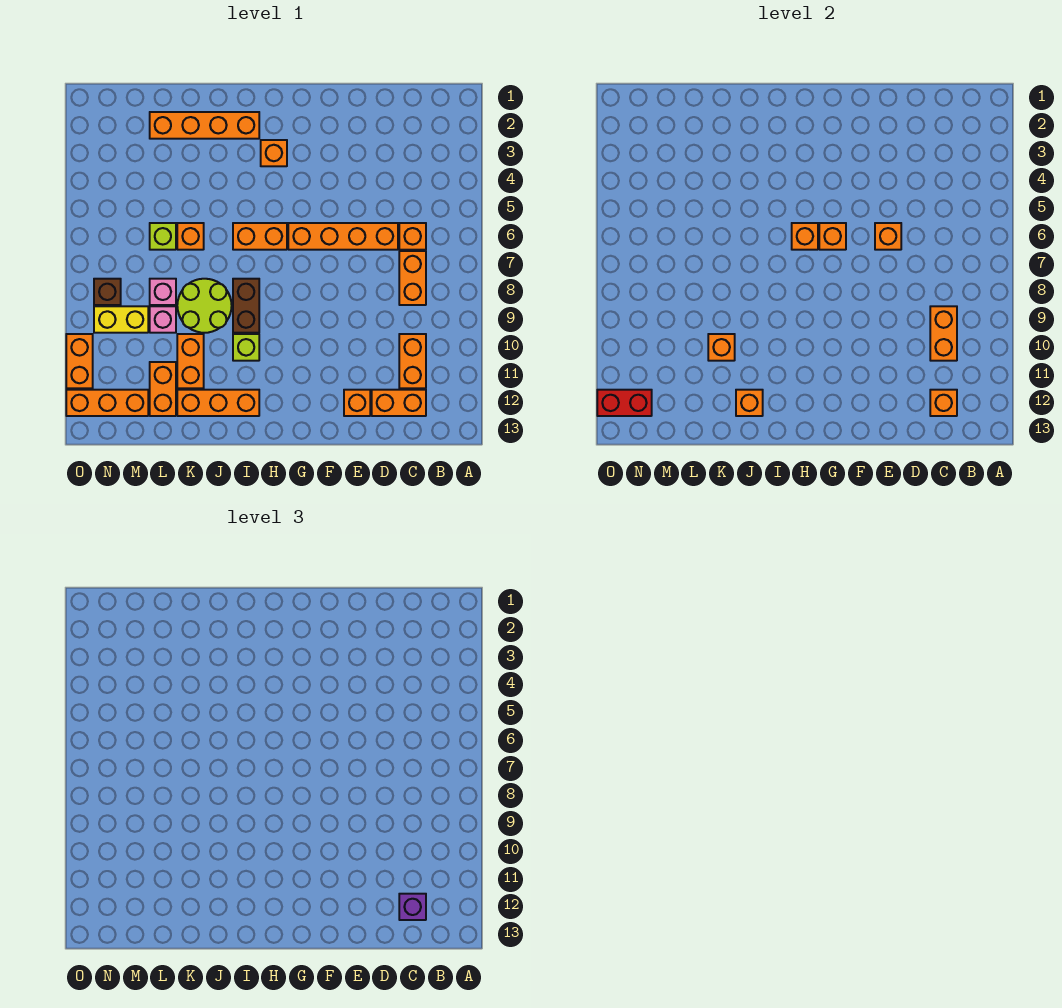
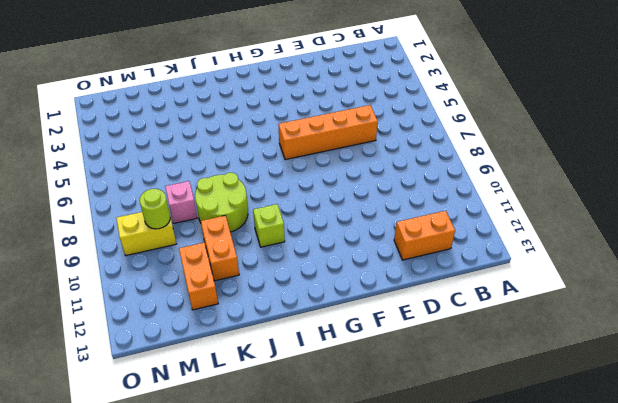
lime 1x1 round brick [140,189,170,229] -> none
none -> orange 1x1 brick [399,223,426,250]
none -> orange 1x2 brick [399,251,426,305]
none -> orange 1x2 brick [399,334,426,388]
none -> orange 1x1 brick [344,390,370,416]

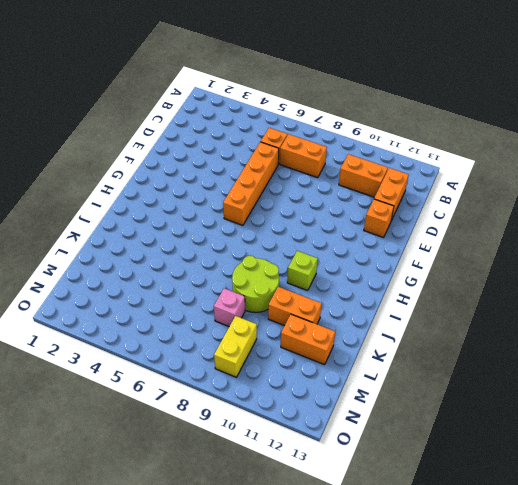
none -> orange 1x1 brick [261,140,287,166]
none -> orange 1x2 brick [233,223,287,250]
none -> orange 1x4 brick [150,112,259,139]
none -> brown 1x2 brick [233,279,259,333]

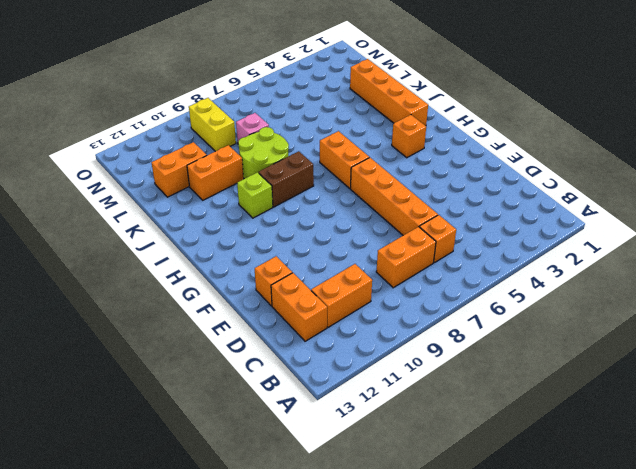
none -> orange 1x3 brick [177,390,259,416]
none -> orange 1x1 brick [177,223,204,250]
none -> lime 1x1 brick [150,223,176,250]
none -> pink 1x1 brick [150,306,176,333]

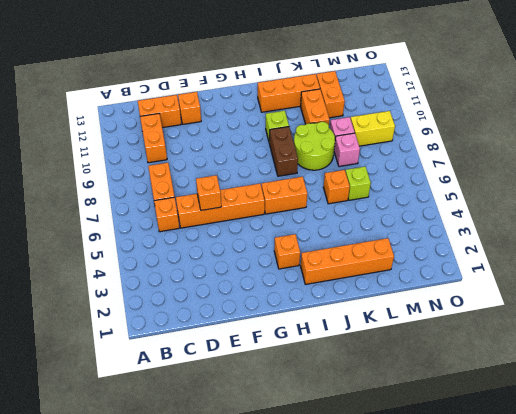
none -> orange 1x3 brick [66,390,148,416]
none -> brown 1x1 brick [94,279,121,305]
none -> orange 1x2 brick [66,334,93,388]
none -> orange 1x2 brick [930,306,957,361]

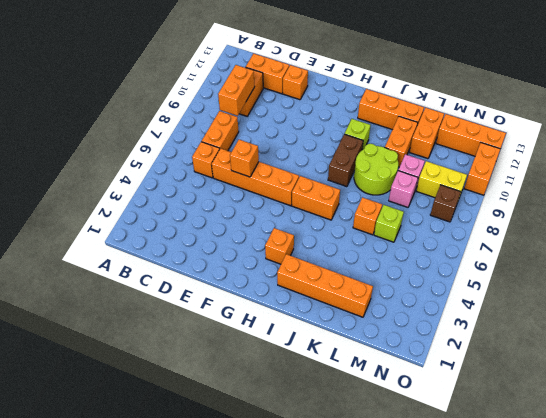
none -> orange 1x1 brick [930,390,957,416]
none -> orange 1x1 brick [819,223,846,250]
none -> orange 1x1 brick [792,223,818,250]
none -> orange 1x1 brick [736,390,763,416]

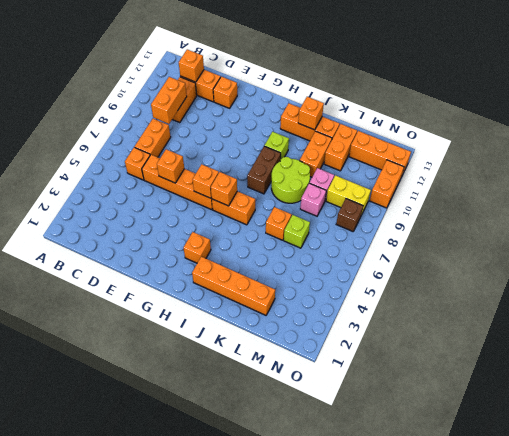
none -> orange 1x1 brick [708,334,735,361]
none -> red 1x2 brick [597,390,652,416]
none -> purple 1x1 brick [399,894,426,920]

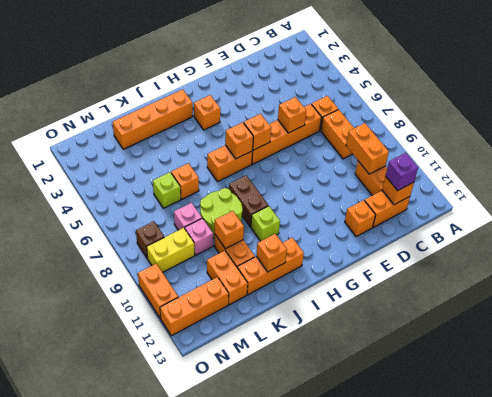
none -> red 1x2 brick [597,390,652,416]

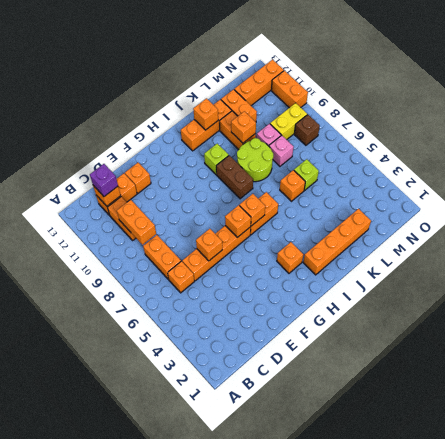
none -> red 1x2 brick [597,390,652,416]

